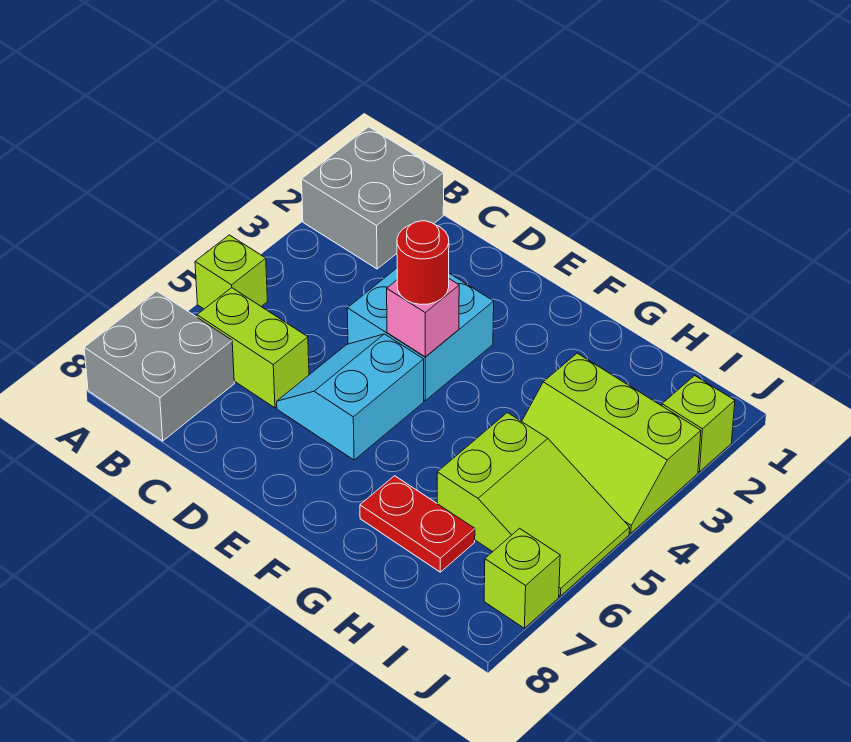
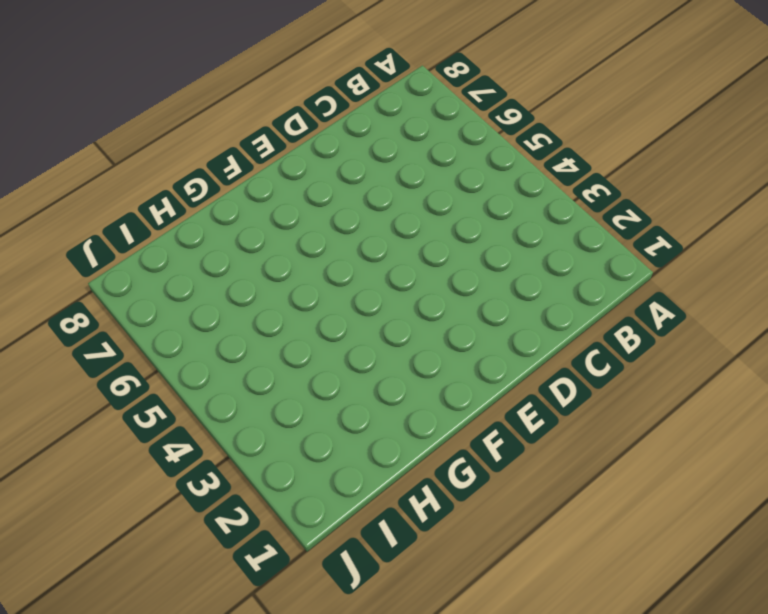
none -> grey 2x2 brick [302,127,444,269]
none -> lime 1x1 brick [195,235,268,309]
none -> grey 2x2 brick [84,291,234,441]

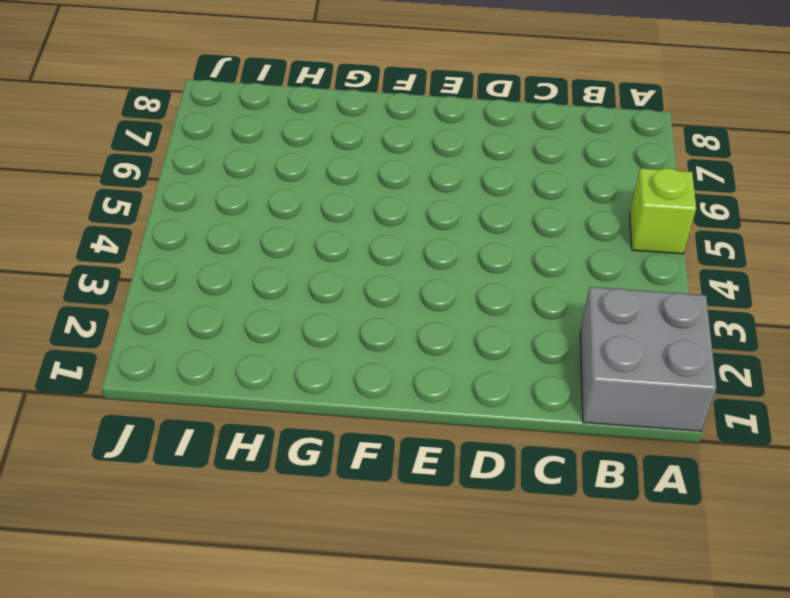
none -> grey 2x2 brick [84,291,234,441]
none -> lime 1x2 brick [197,288,309,408]
none -> cyan 2x2 brick [347,268,494,401]

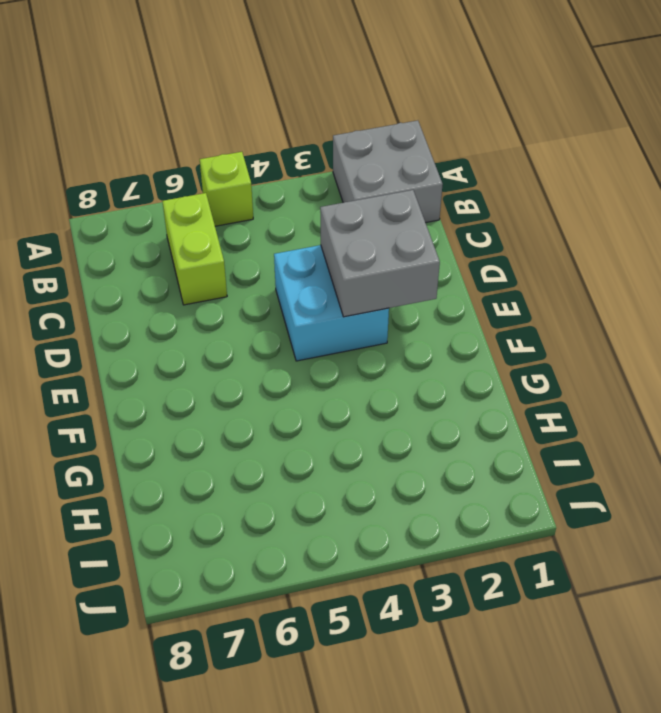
grey 2x2 brick [320,190,440,317] -> grey 2x2 brick moved to [84,291,234,441]
none -> cyan 2x2 slope [277,334,424,460]
none -> red 1x2 plate [360,476,475,572]
none -> lime 2x3 slope [522,353,701,533]

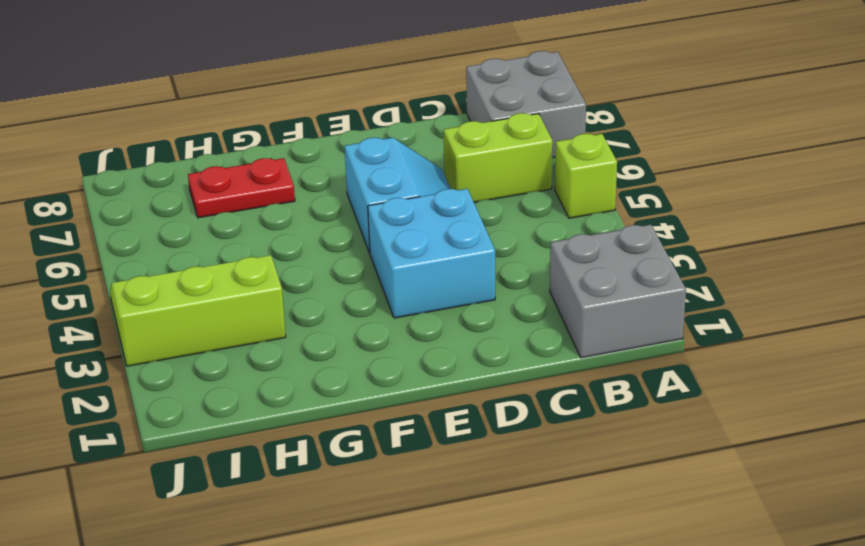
none -> lime 2x3 slope [437,413,630,596]
none -> lime 1x1 brick [662,376,735,472]
none -> lime 1x1 brick [484,528,560,628]

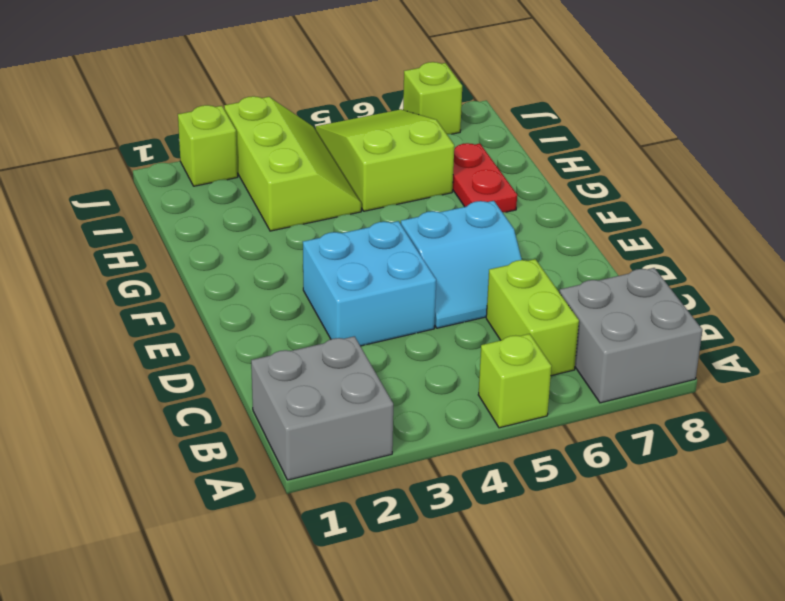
none -> pink 1x1 brick [387,279,459,357]
none -> red 1x1 round brick [397,221,449,305]

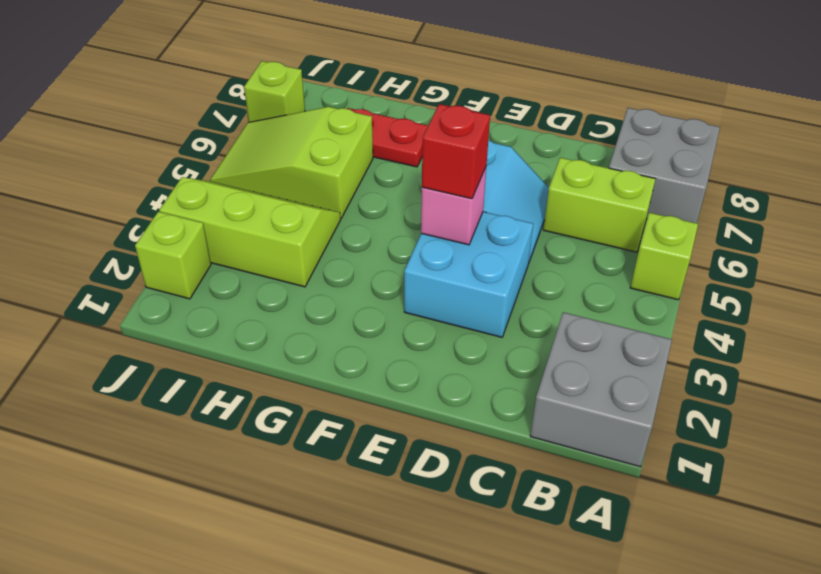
red 1x1 brick [422,104,490,199] -> red 1x1 round brick [397,221,449,305]

